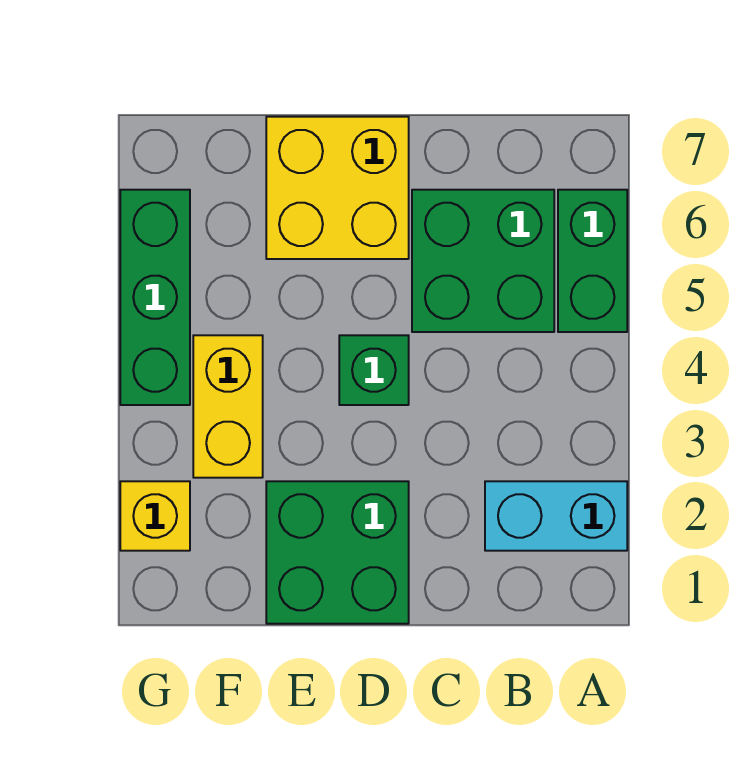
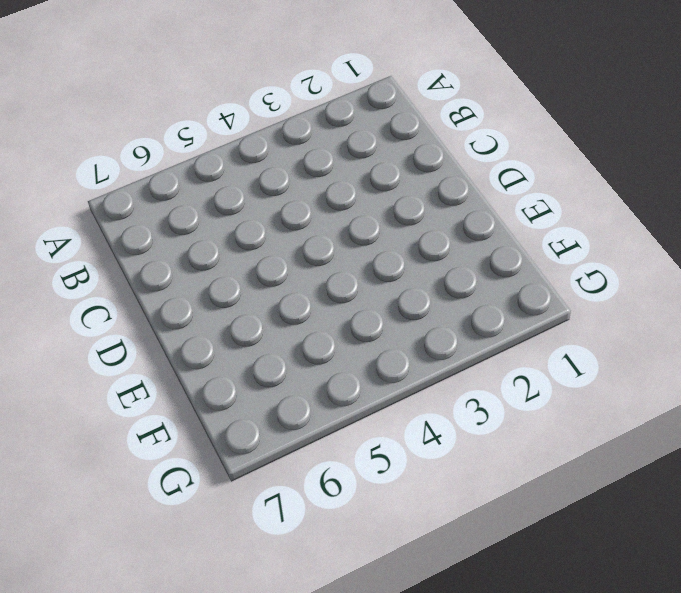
none -> cyan 1x2 brick [485,481,627,551]
none -> green 1x2 brick [558,190,627,332]

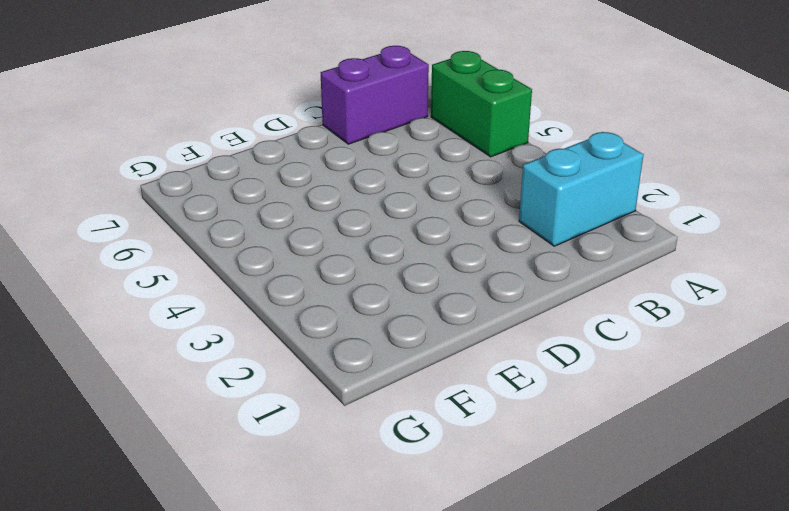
purple 1x2 brick [321,46,429,144] -> none
none -> green 2x2 brick [412,190,554,332]
none -> green 2x2 brick [266,481,409,624]

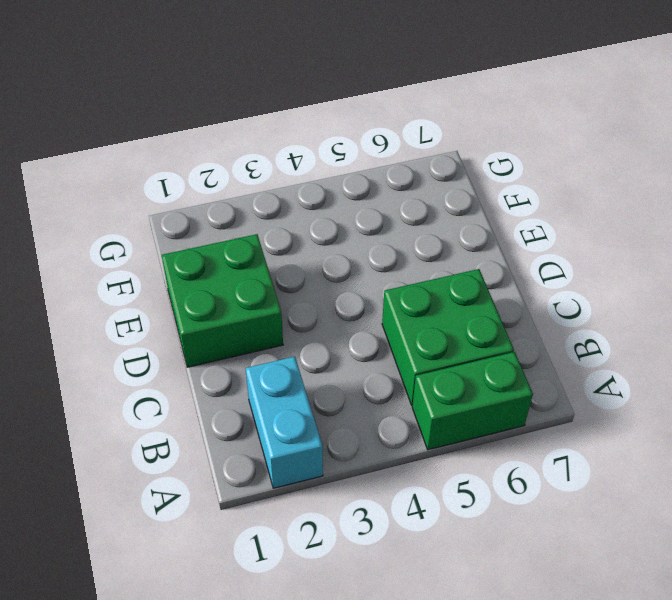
none -> green 1x1 brick [339,335,409,405]
none -> yellow 2x2 brick [266,117,409,259]

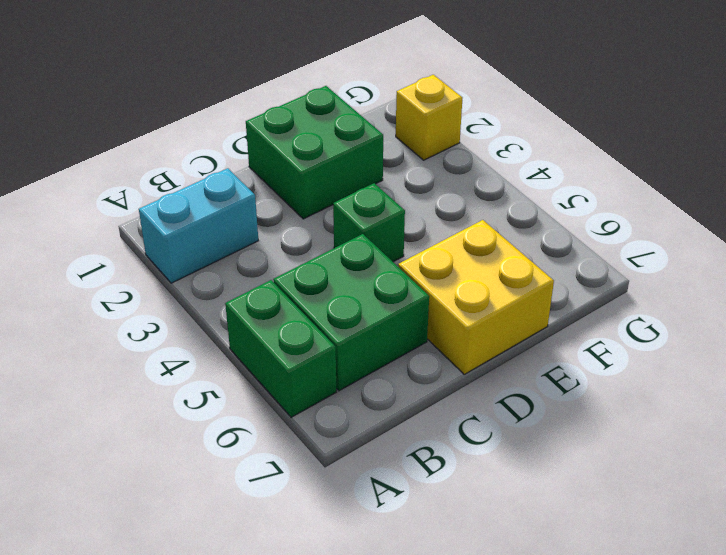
none -> yellow 1x2 brick [193,335,263,478]
none -> green 1x3 brick [120,190,190,405]

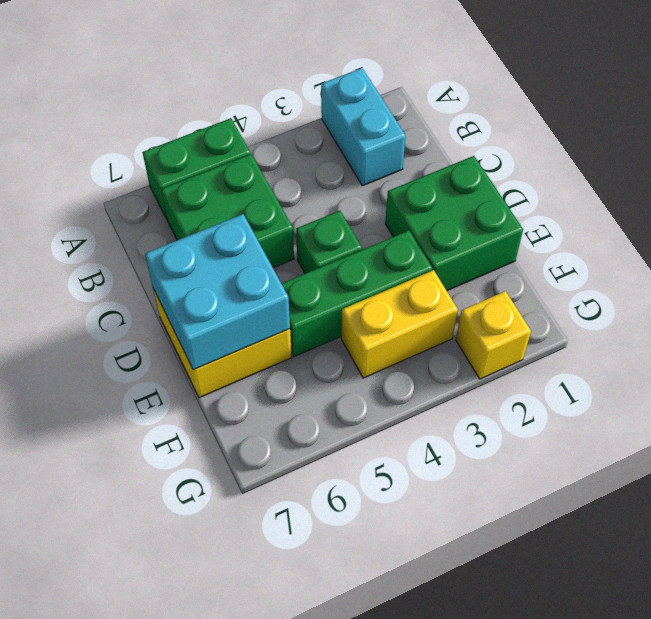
cyan 2x2 brick [145,214,290,370] -> none
green 1x3 brick [281,230,432,357] -> green 1x3 brick moved to [120,190,190,405]

